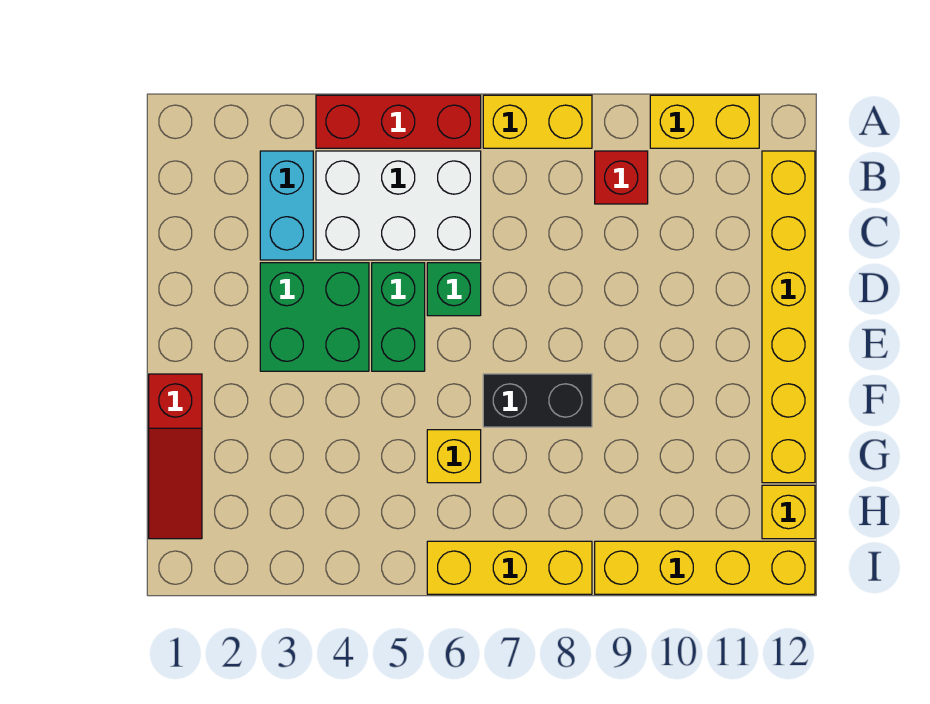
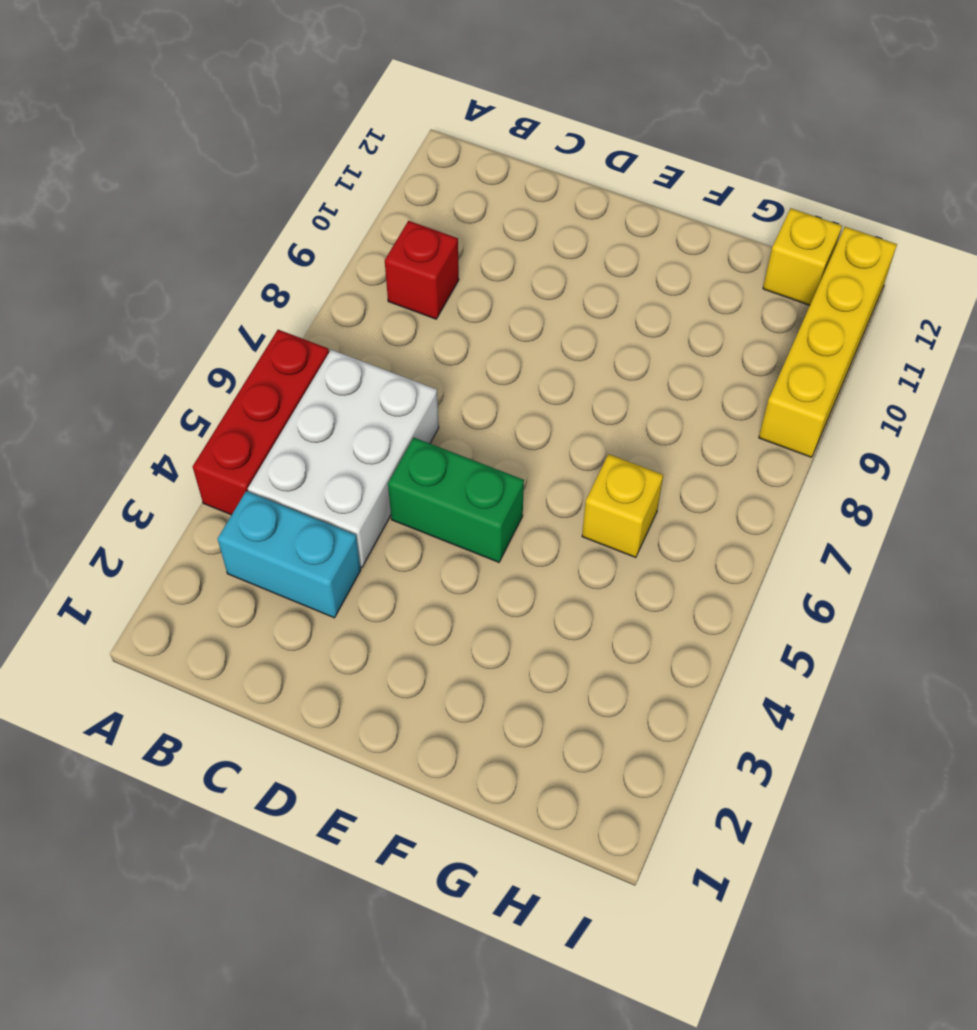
none -> yellow 1x2 brick [483,95,592,148]
none -> yellow 1x2 brick [650,95,759,148]
none -> yellow 1x6 brick [762,151,815,483]

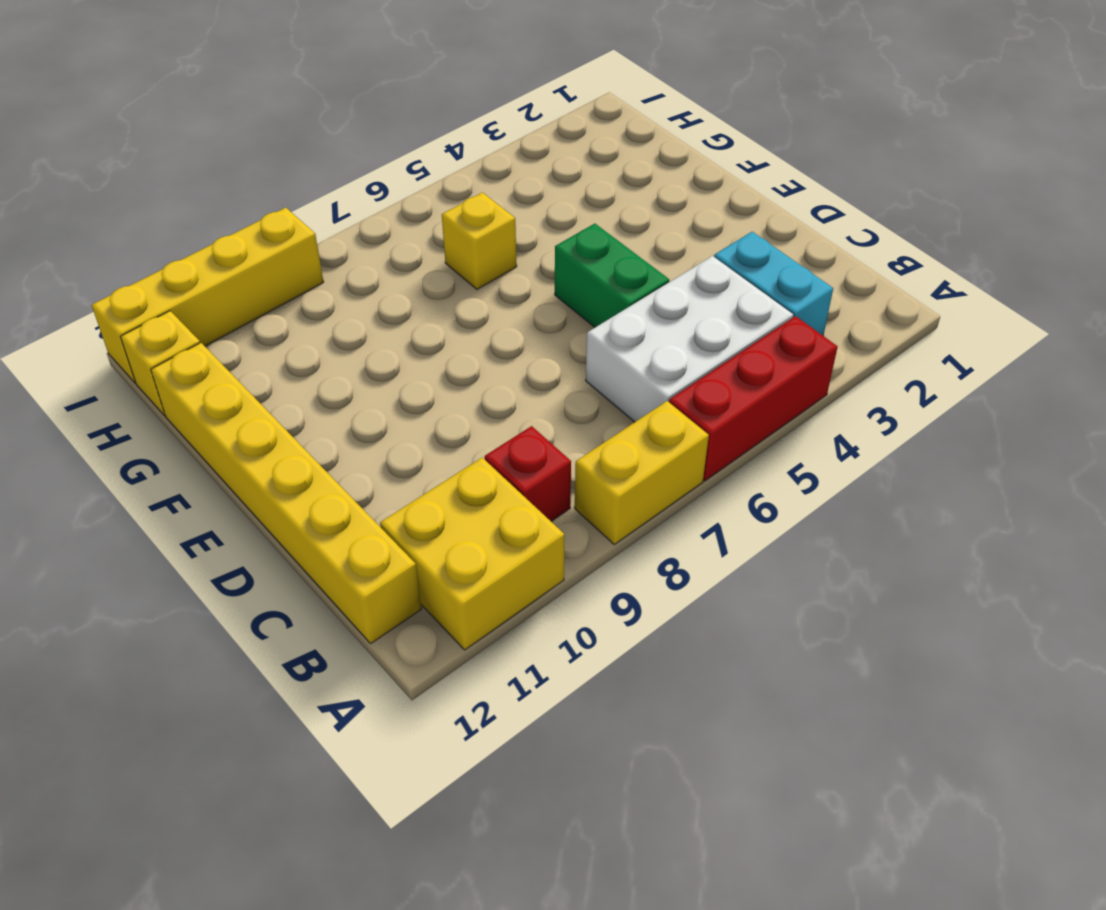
yellow 2x2 brick [380,458,564,650] -> yellow 1x2 brick [650,95,759,148]
none -> green 2x2 brick [260,263,369,371]
none -> green 1x1 brick [427,263,481,316]
none -> red 1x3 slope [149,374,202,539]

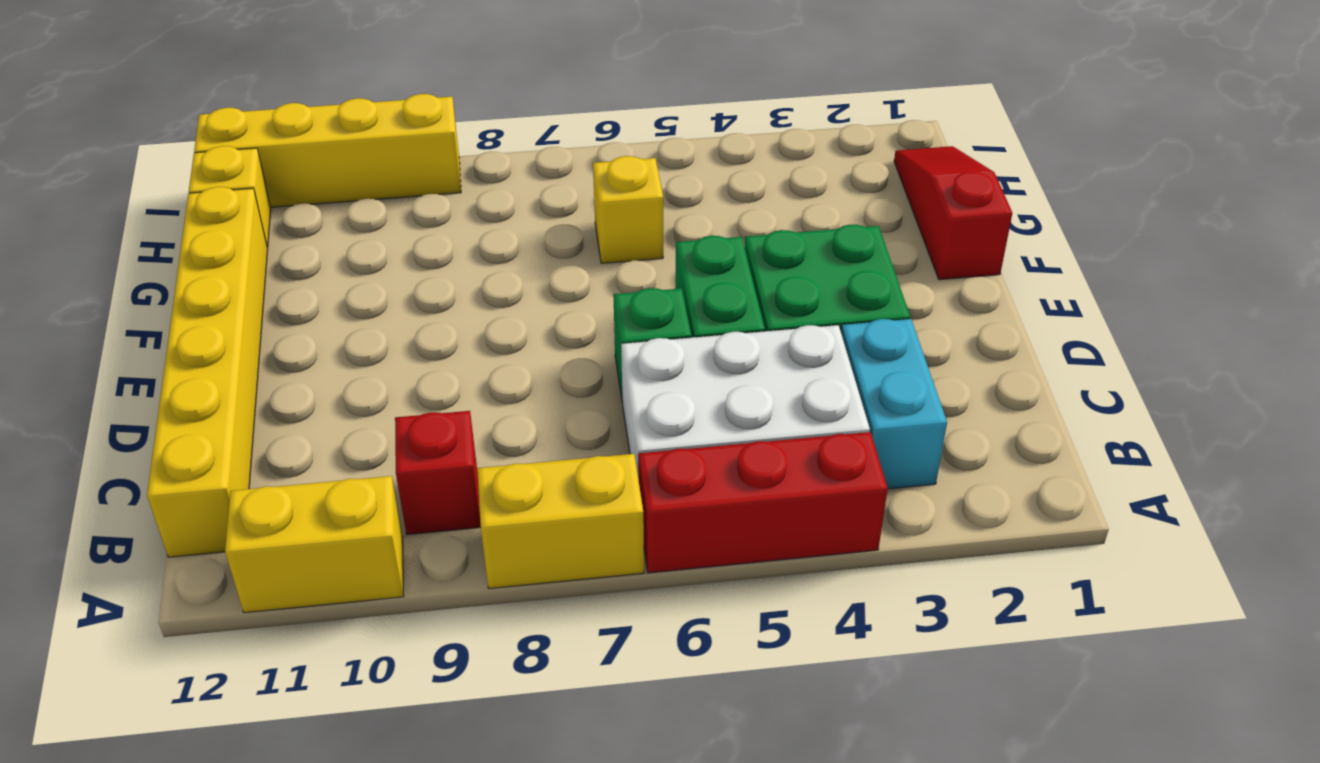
none -> black 1x2 brick [483,374,592,427]
none -> yellow 1x3 brick [427,541,592,594]

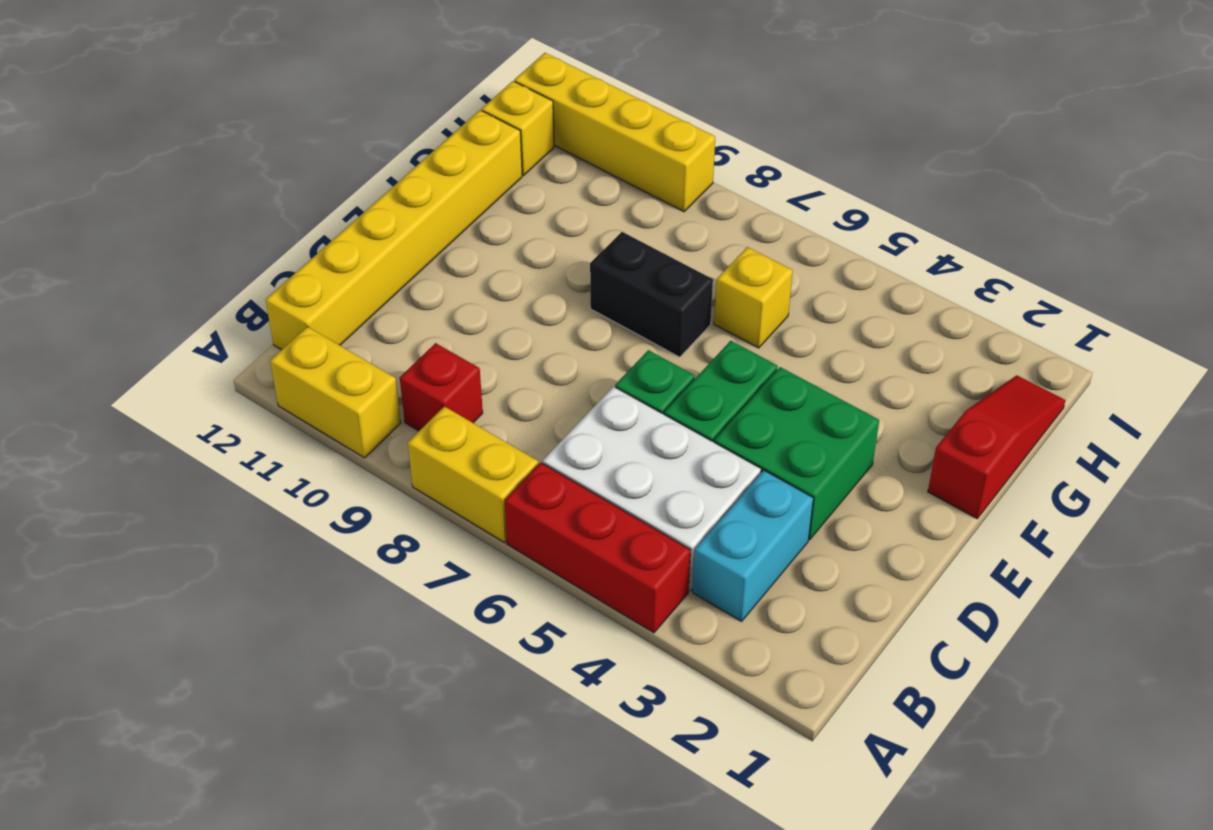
none -> yellow 1x3 brick [427,541,592,594]

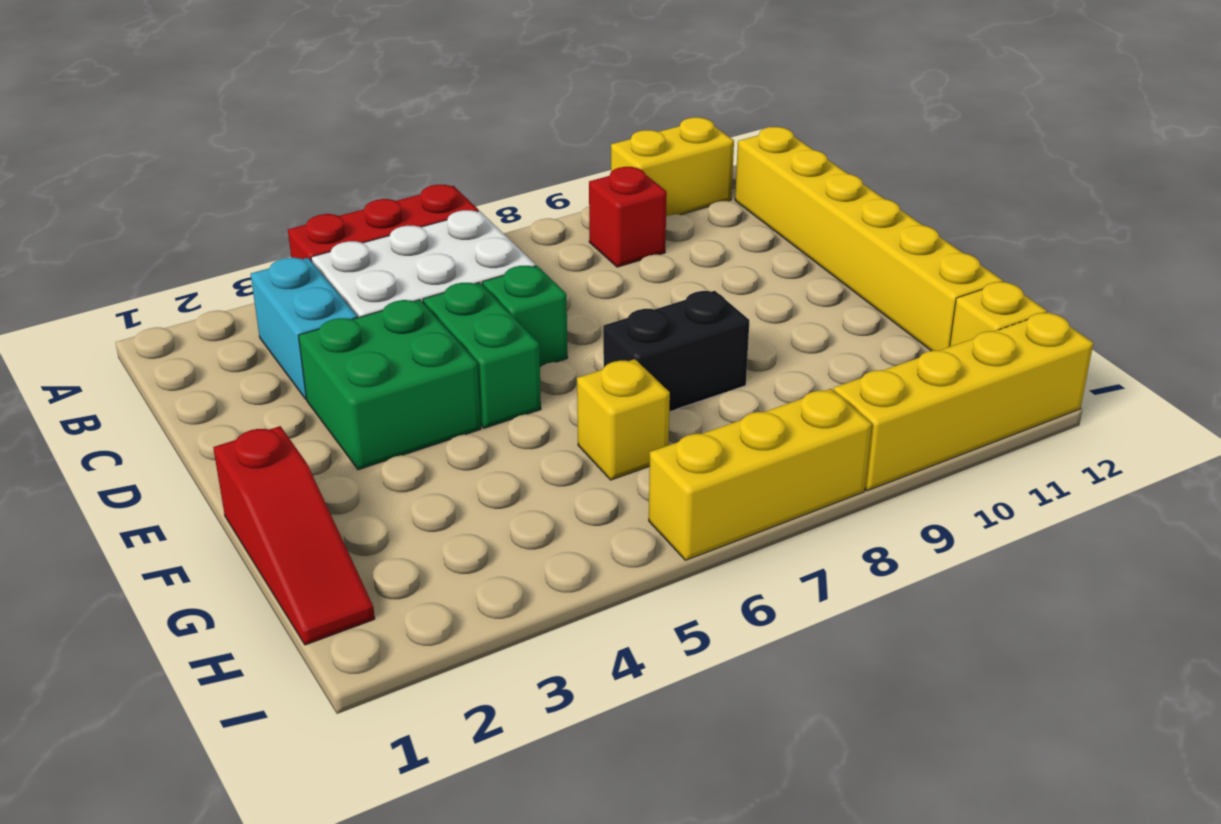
none -> yellow 1x2 brick [483,95,592,148]

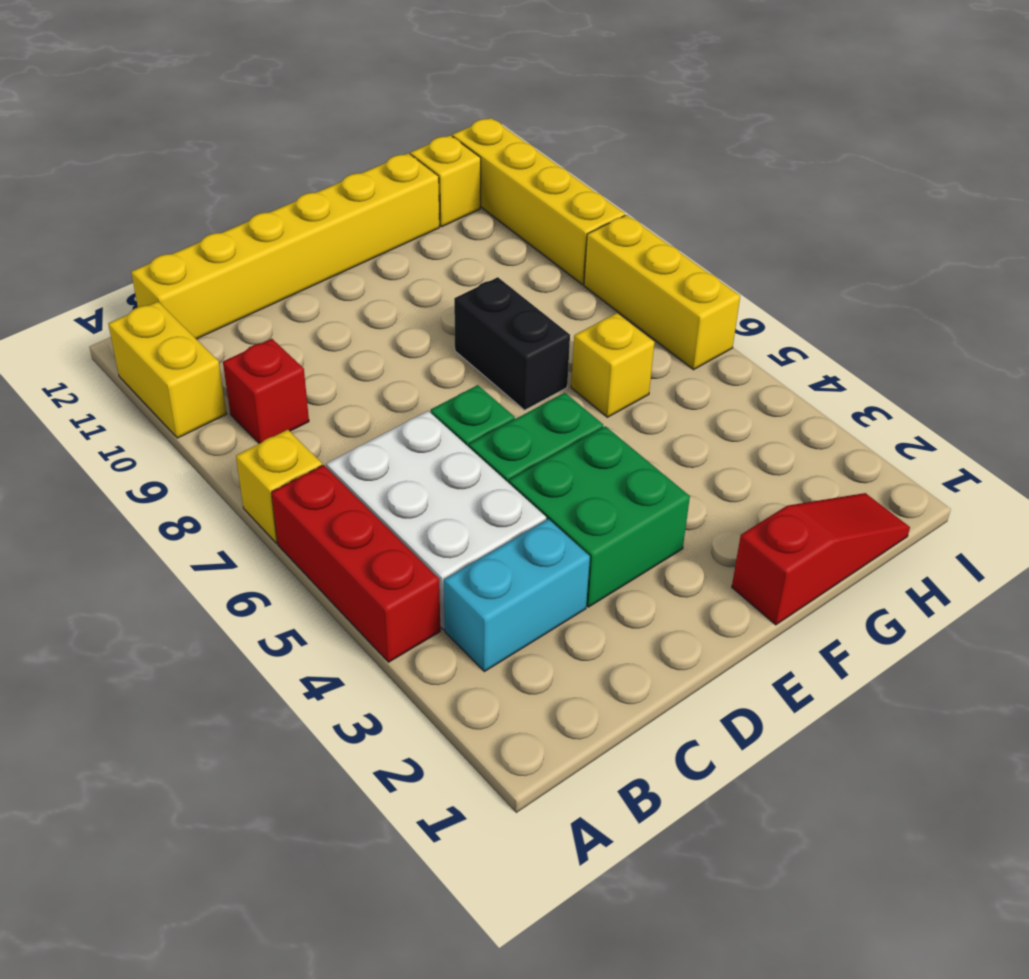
yellow 1x1 brick [236,430,322,543] -> yellow 1x2 brick [483,95,592,148]

